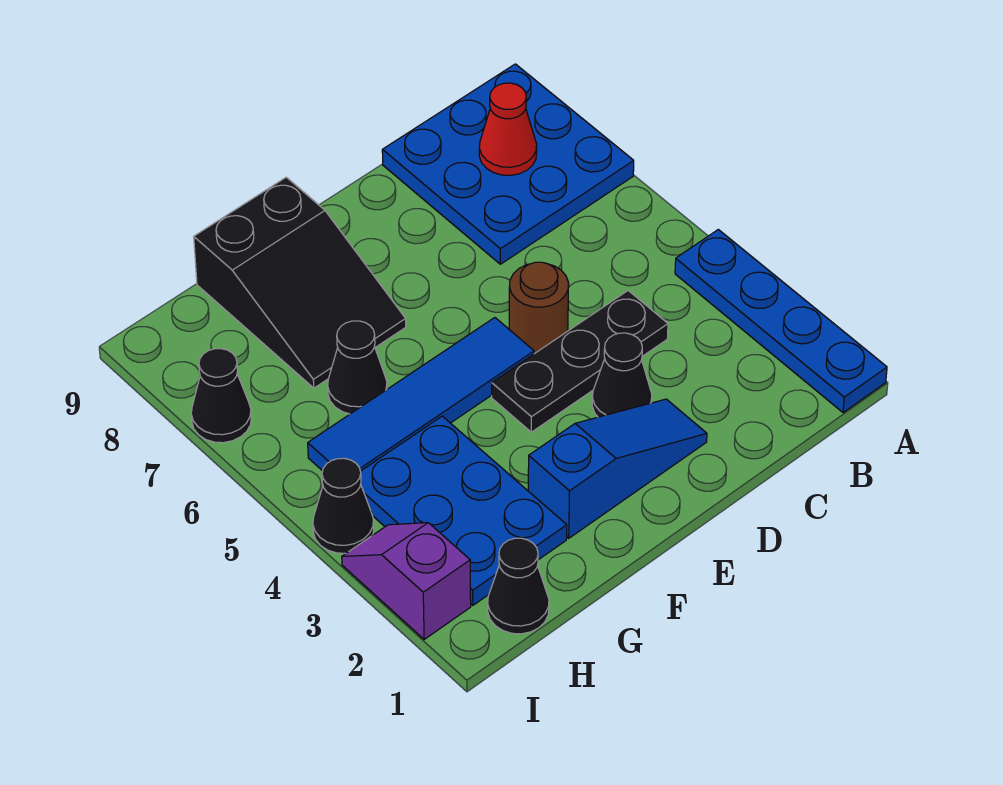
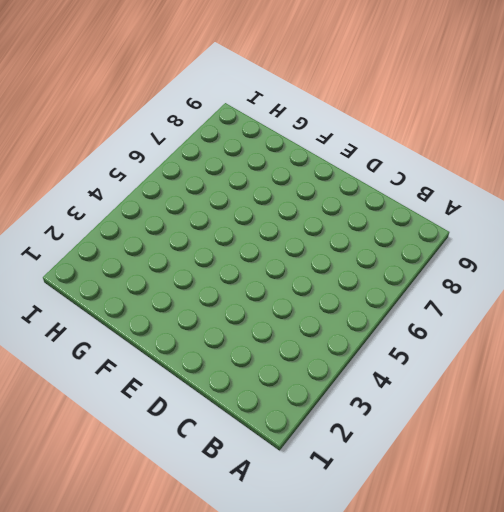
none -> blue 1x4 plate [675,230,887,412]
none -> blue 3x3 plate [382,64,634,264]
none -> black 1x3 plate [492,291,668,432]

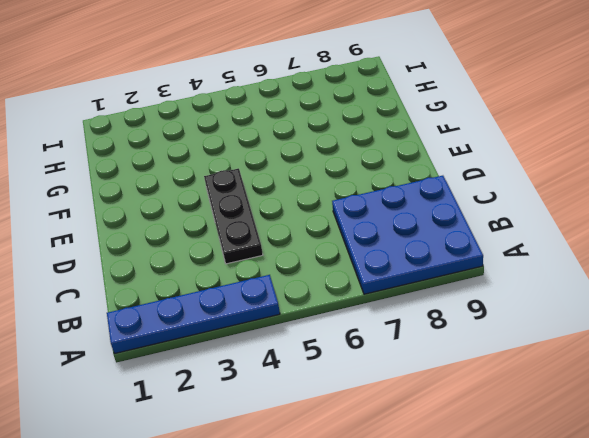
none -> blue 1x3 slope [528,399,707,538]
none -> black 1x1 cone [592,333,652,417]
none -> brown 1x1 round brick [509,262,569,354]

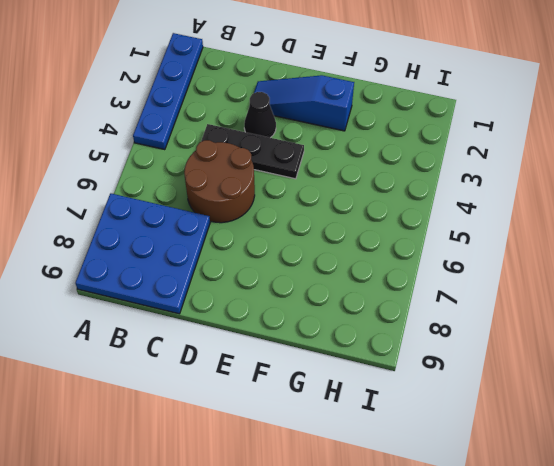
brown 2x2 round brick [184,140,255,223] -> brown 1x1 round brick [509,262,569,354]
none -> blue 1x4 tile [308,318,534,471]
none -> black 2x3 slope [194,177,406,388]
none -> blue 2x3 plate [360,416,567,605]

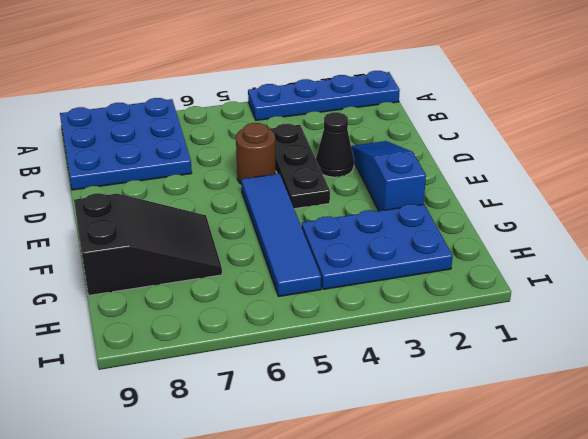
none -> black 1x1 cone [328,321,387,414]
none -> black 1x1 cone [488,538,549,634]
none -> purple 1x2 slope [342,523,471,639]

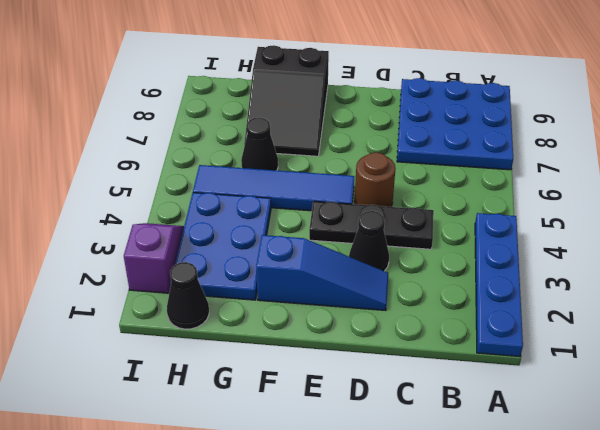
none -> black 1x1 cone [313,458,374,553]
none -> black 1x1 cone [191,349,251,443]
none -> red 1x1 cone [479,83,537,175]

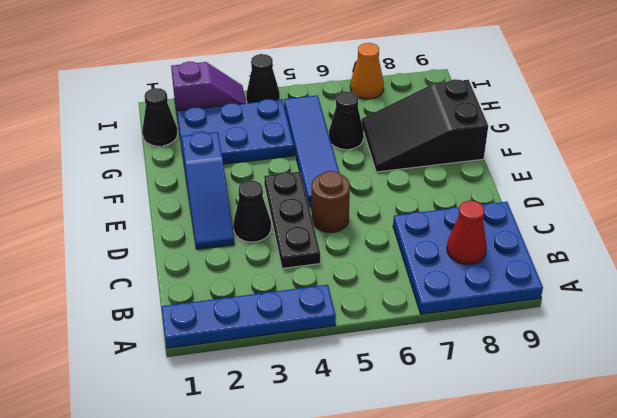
orange 1x1 cone [350,43,384,99] -> black 1x1 cone [191,349,251,443]

